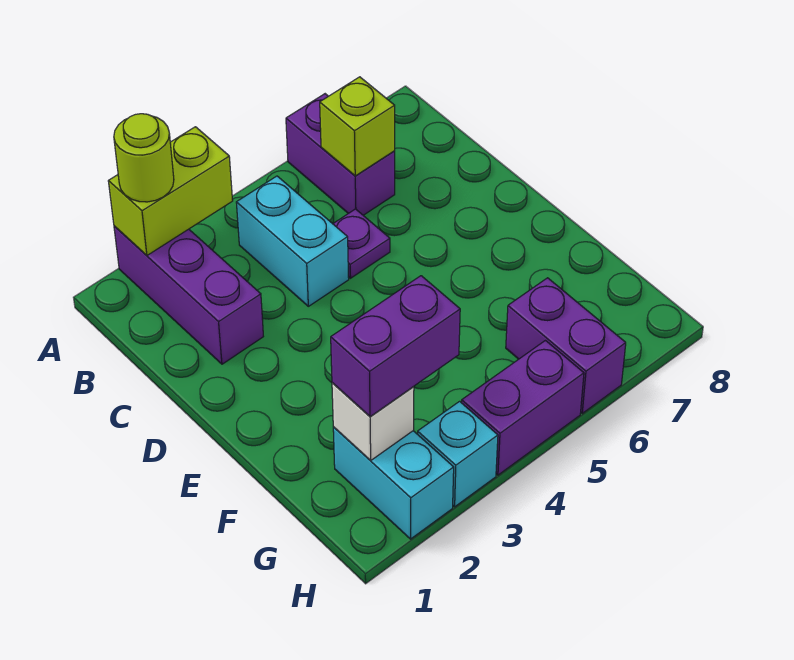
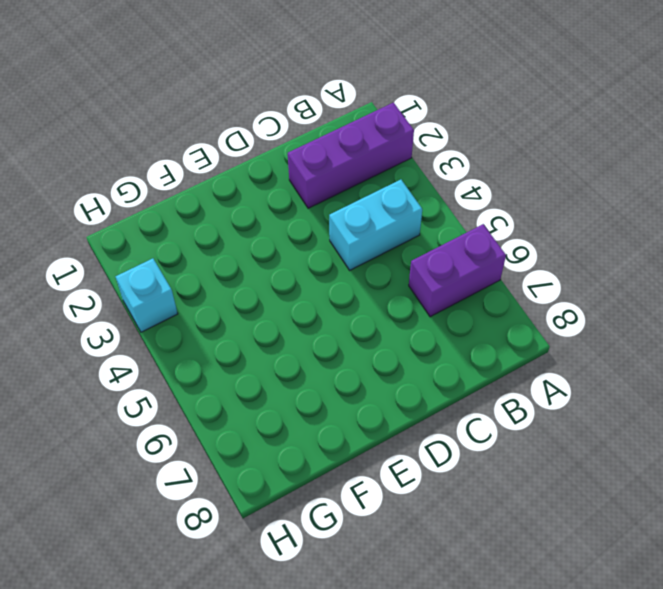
none -> purple 1x1 plate [333,209,390,278]
none -> cyan 1x2 brick [333,427,454,539]
none -> purple 1x2 brick [506,278,626,413]

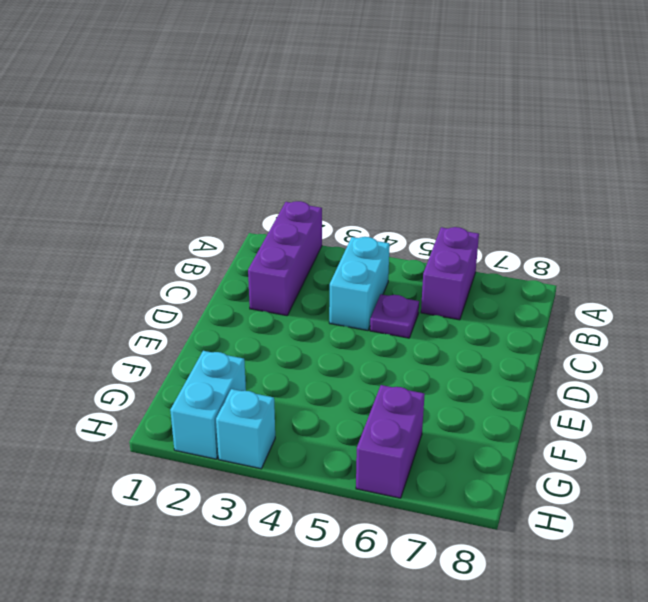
none -> purple 1x2 brick [462,341,584,475]
none -> lime 1x2 brick [108,127,233,255]
none -> lime 1x1 brick [320,77,395,176]

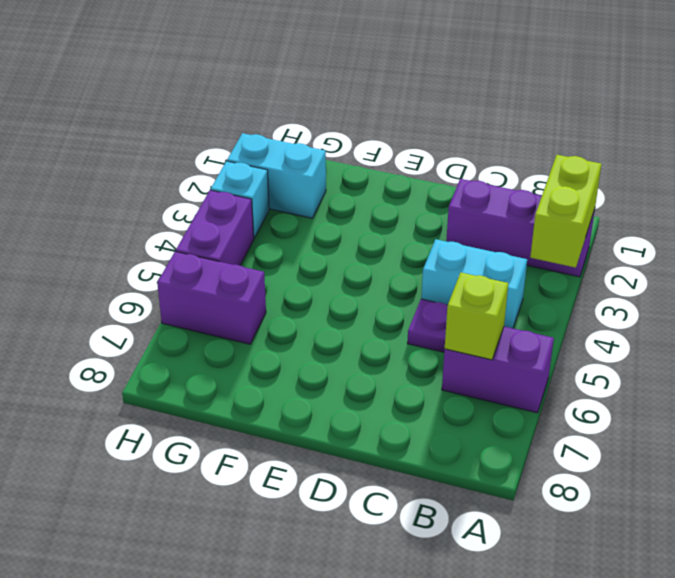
none -> white 1x1 brick [332,383,414,461]
none -> lime 1x1 round brick [114,114,174,202]
none -> purple 1x2 brick [331,276,460,417]

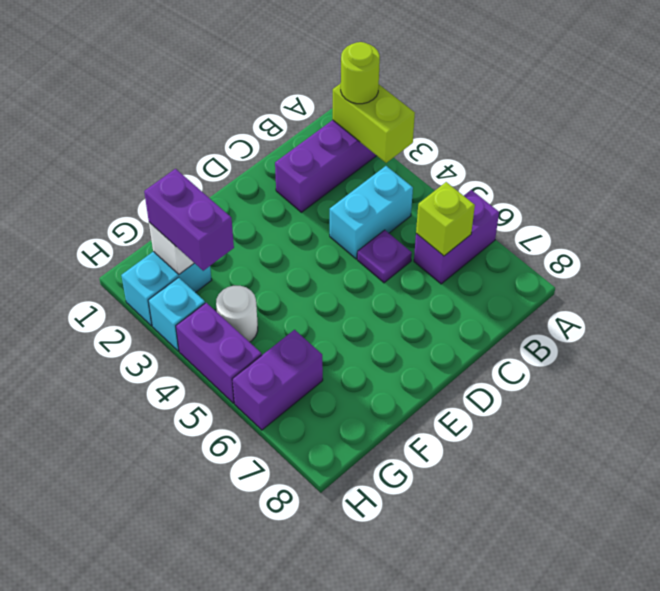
white 1x1 round brick [216,286,258,342] -> none

